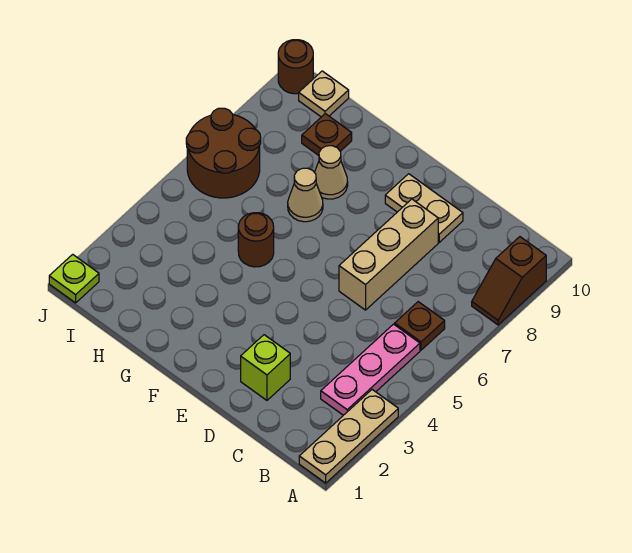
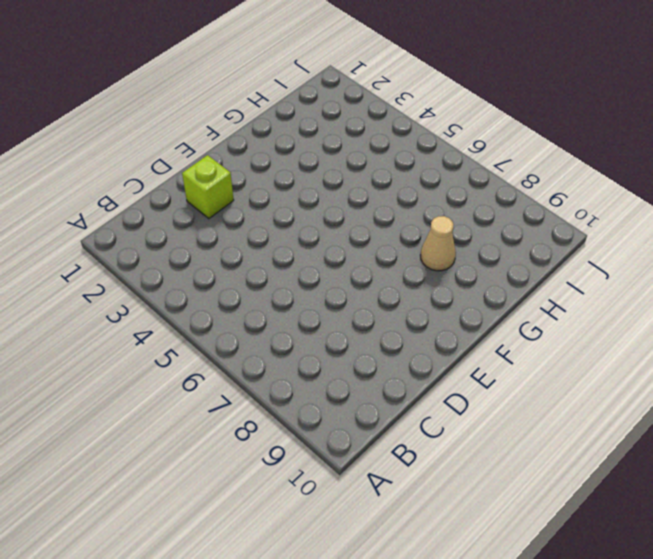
none -> tan 1x3 plate [299,390,398,483]
none -> brown 1x2 slope [472,237,546,325]
none -> pink 1x3 plate [321,324,420,415]

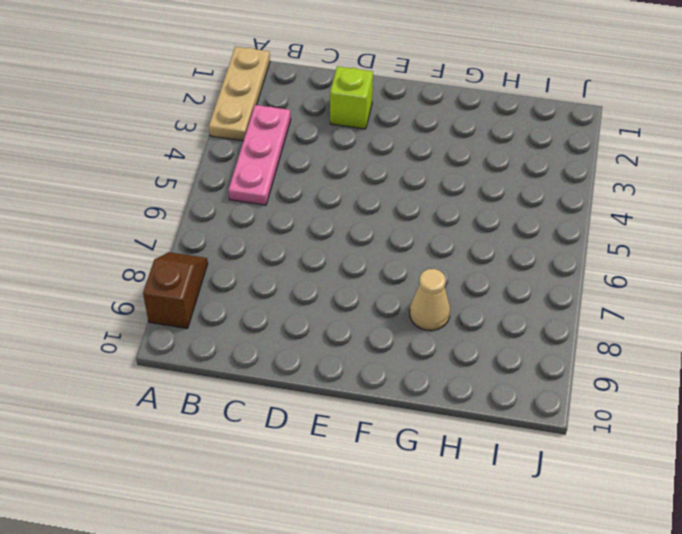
none -> brown 1x1 plate [395,302,445,350]
none -> tan 1x3 brick [339,199,438,310]
none -> tan 1x2 plate [385,174,463,242]

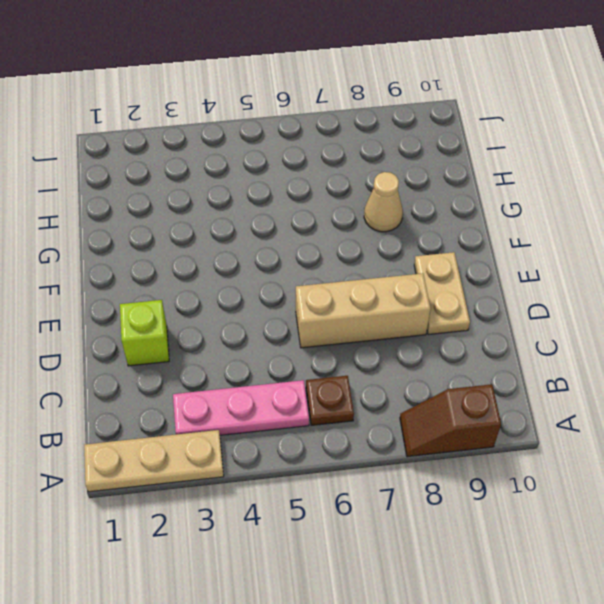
none -> brown 1x1 round brick [238,213,274,267]
none -> tan 1x1 cone [288,168,323,222]
none -> brown 1x1 plate [302,114,352,155]

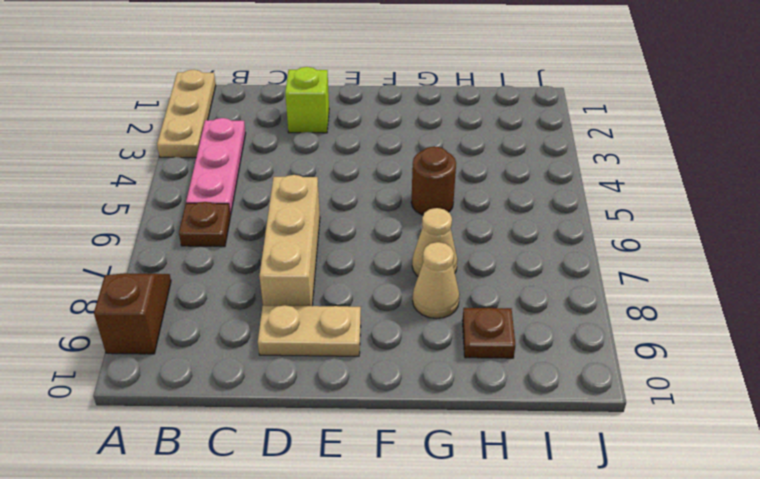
none -> brown 2x2 round brick [186,108,261,198]
none -> tan 1x1 plate [299,71,349,117]
none -> lime 1x1 plate [49,254,99,303]

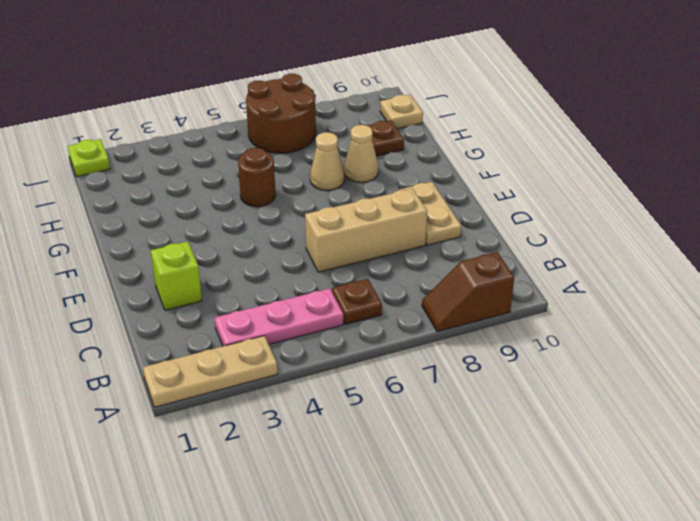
none -> brown 1x1 round brick [278,40,313,94]

